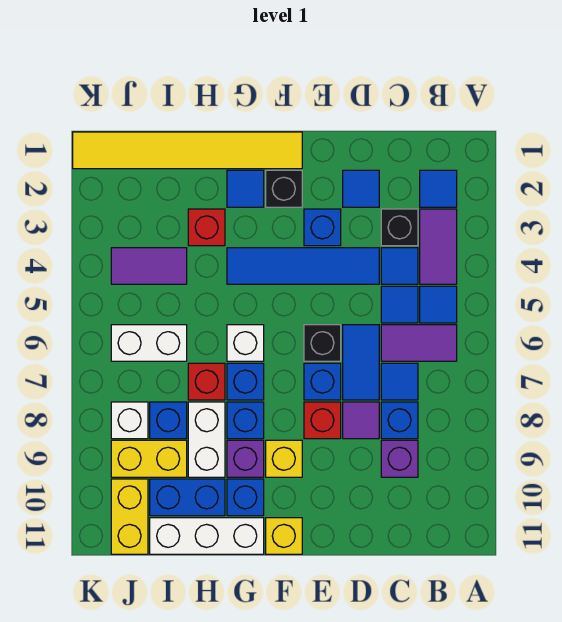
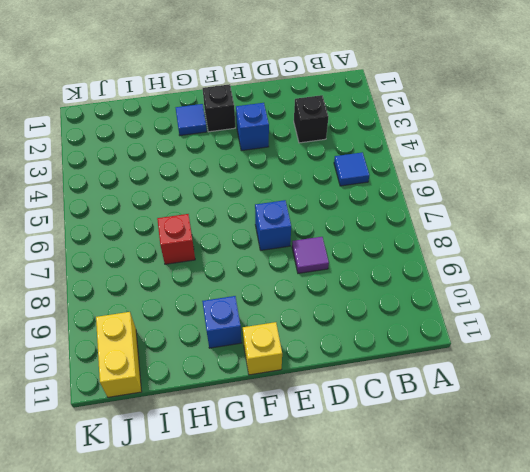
none -> blue 1x1 tile [420,170,457,207]
none -> purple 1x2 tile [420,209,457,284]
none -> purple 1x2 tile [381,325,457,361]
none -> blue 1x1 tile [381,248,418,284]

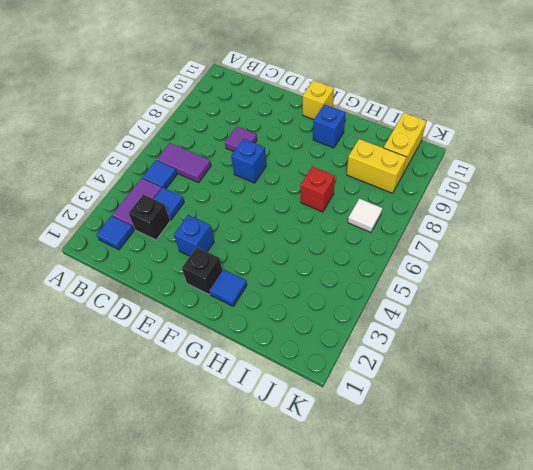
white 1x1 tile [348,199,382,232] -> none
none -> blue 1x1 tile [381,286,418,323]
none -> blue 1x1 tile [381,363,418,400]
none -> blue 1x1 brick [381,402,418,439]
none -> purple 1x1 brick [381,440,418,477]

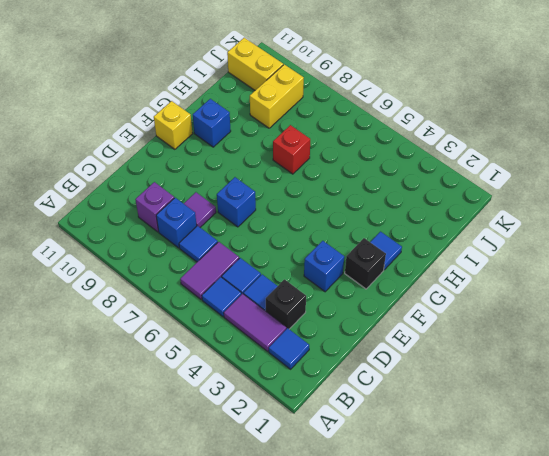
none -> blue 1x1 tile [343,170,379,207]
none -> blue 1x4 tile [227,248,379,284]
none -> blue 1x2 tile [343,325,379,400]
none -> black 1x1 brick [304,325,341,361]

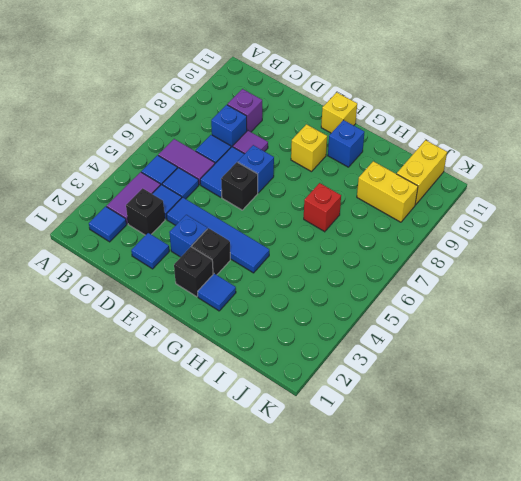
black 1x1 brick [192,228,230,275] -> none
none -> red 1x1 brick [304,402,341,439]
none -> yellow 1x6 tile [73,132,302,169]
none -> white 1x1 brick [227,325,264,361]
none -> blue 1x1 brick [227,363,264,400]

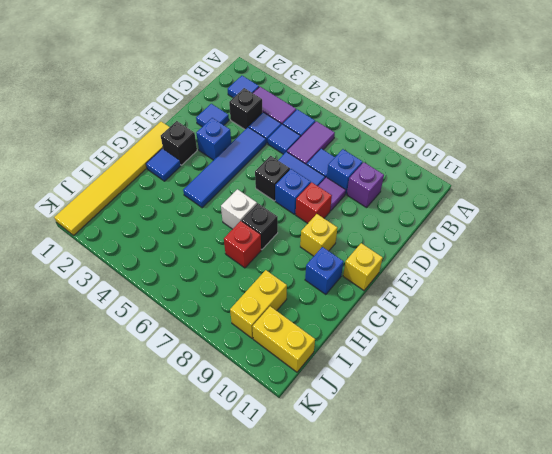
black 1x1 brick [241,203,278,250] -> blue 1x1 brick [227,363,264,400]
none -> blue 1x1 brick [227,402,264,439]
none -> purple 1x1 brick [227,440,264,477]
none -> white 1x3 brick [150,518,264,554]
none -> red 1x1 brick [188,209,225,246]

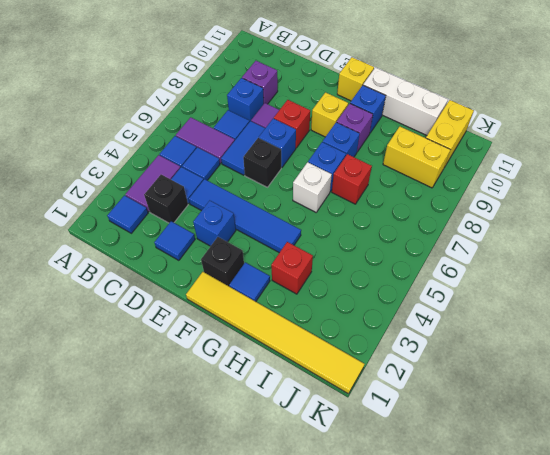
none -> white 1x2 brick [188,402,225,477]
none -> blue 1x2 brick [150,479,225,516]
none -> purple 1x2 tile [111,248,187,284]
none -> white 1x2 brick [111,325,187,361]

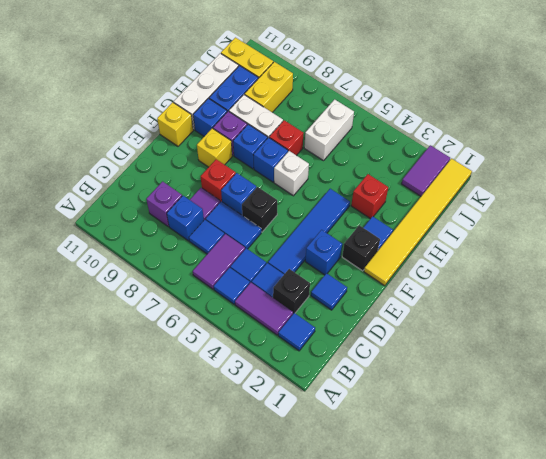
purple 1x2 tile [402,145,450,196] -> purple 1x2 tile moved to [111,248,187,284]
none -> blue 1x1 brick [150,402,187,439]
none -> white 1x1 brick [111,402,148,439]

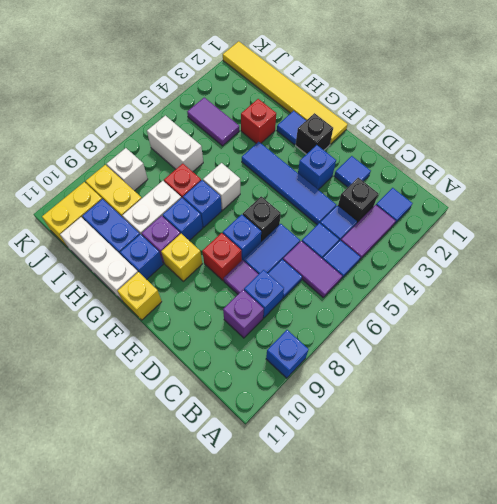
blue 1x1 brick [266,330,309,378] -> blue 1x1 brick moved to [150,402,187,439]

